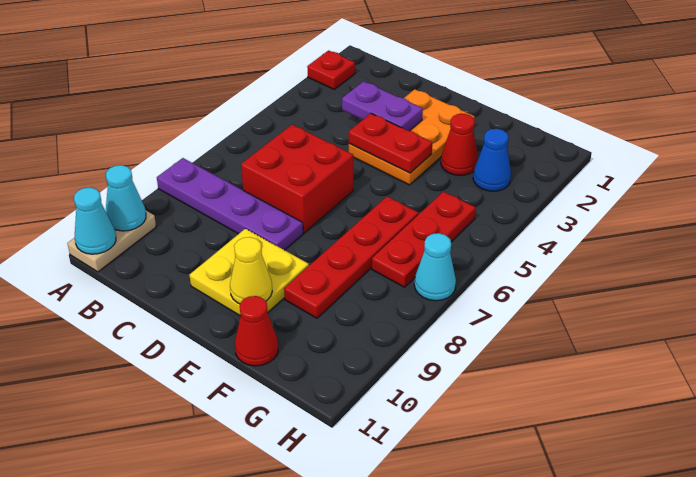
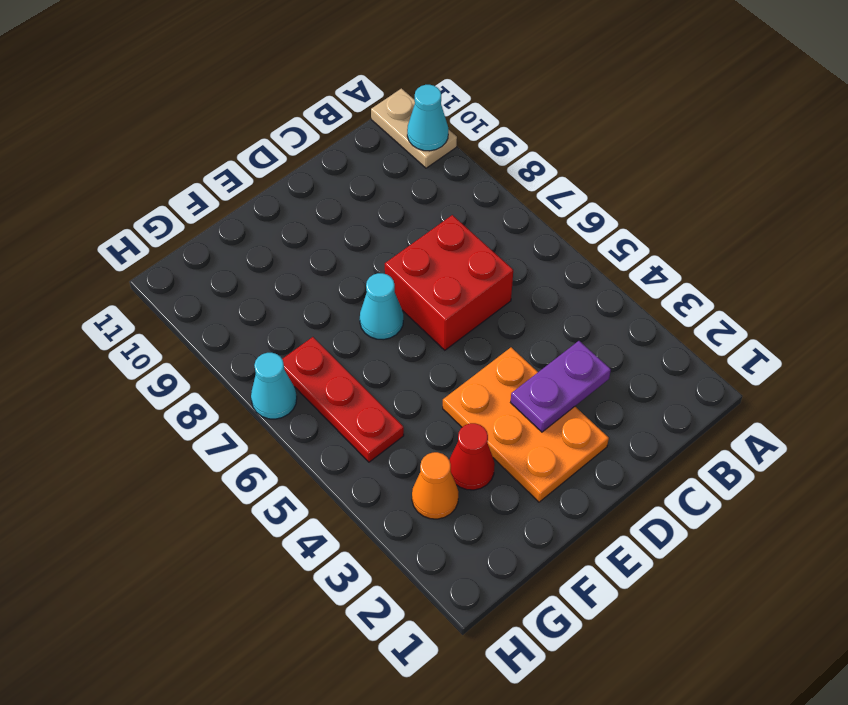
cyan 1x1 cone [360,273,403,340] -> cyan 1x1 cone moved to [74,187,116,254]
orange 1x1 cone [412,452,458,519] -> blue 1x1 cone [473,129,511,191]
none -> red 1x1 plate [307,51,355,89]
none -> purple 1x4 plate [157,158,303,250]
none -> yellow 2x2 plate [190,229,309,315]

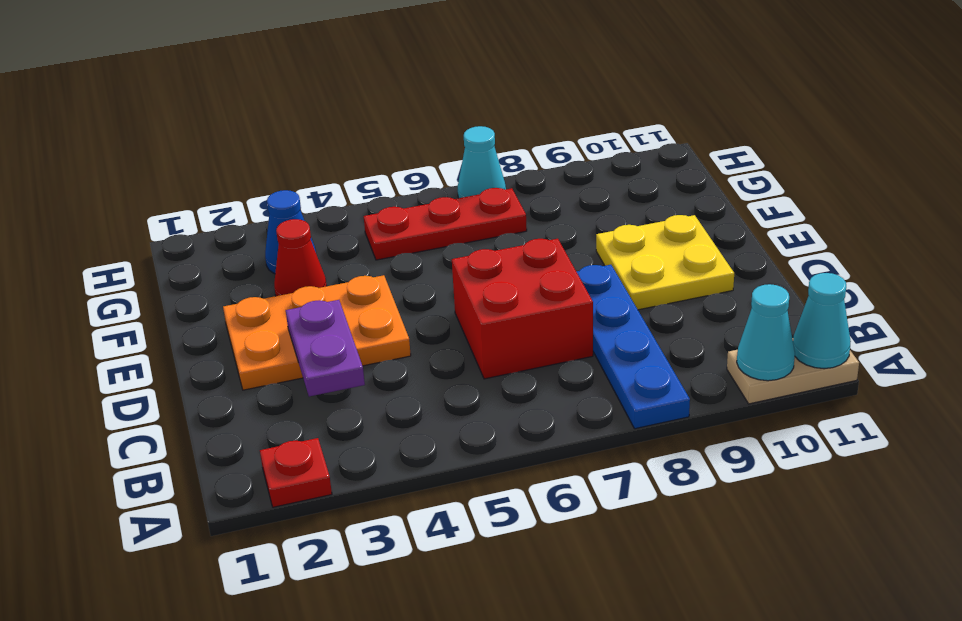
blue 1x4 plate [576,265,690,429] -> purple 1x4 plate [157,158,303,250]
none -> red 1x4 plate [284,197,419,318]
none -> red 1x1 cone [235,296,278,366]
none -> red 1x2 plate [349,114,432,173]

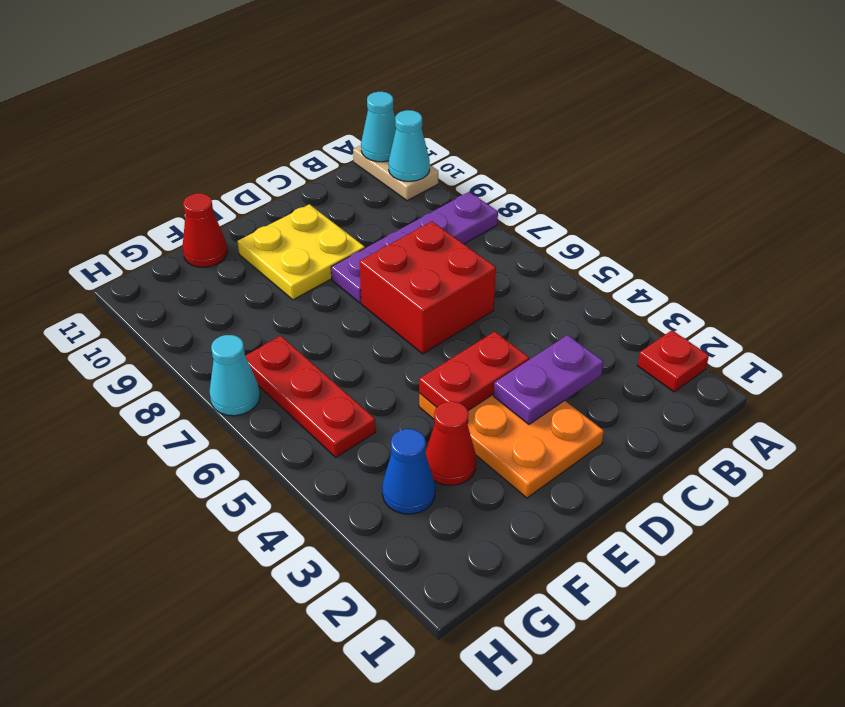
none -> red 1x4 plate [284,197,419,318]
none -> yellow 1x1 cone [230,237,272,304]

